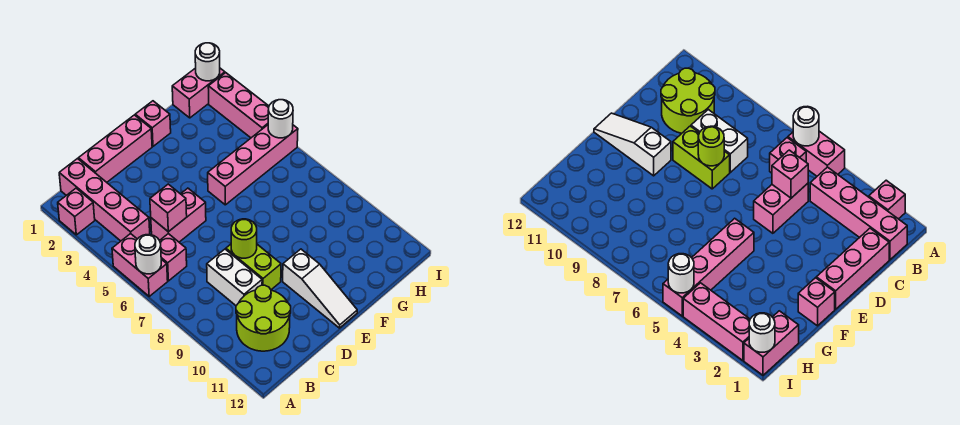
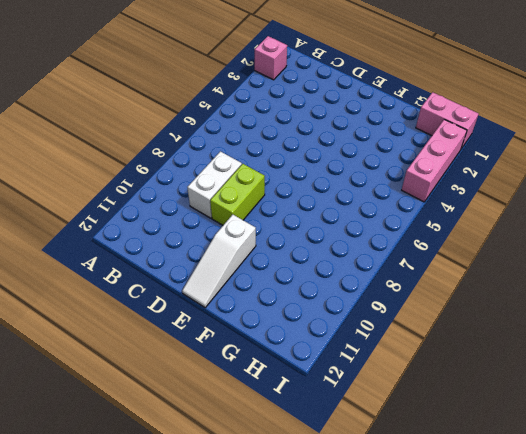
none -> pink 1x2 brick [112,234,168,296]
none -> pink 1x4 brick [59,159,150,241]
none -> pink 1x1 brick [160,234,187,281]

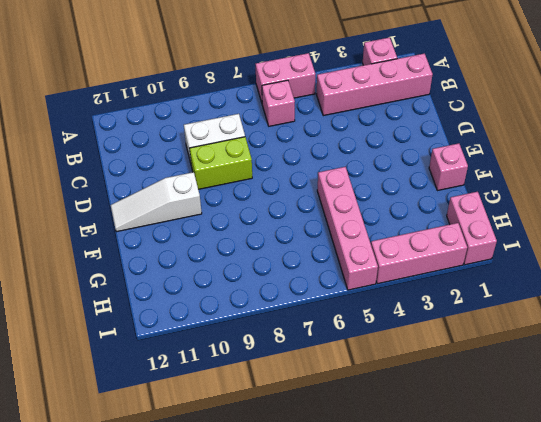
none -> lime 2x2 round brick [236,285,291,351]
none -> pink 1x3 brick [79,115,152,182]
none -> pink 1x2 brick [151,188,206,242]

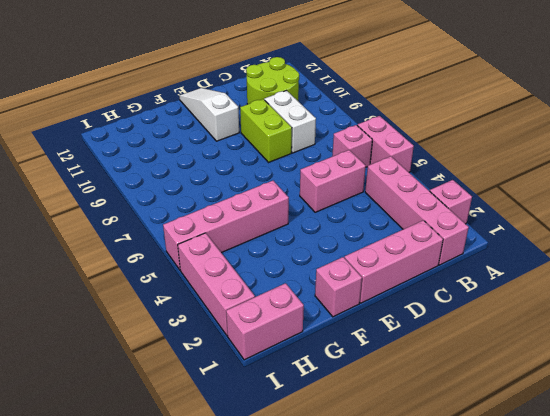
none -> white 1x1 round brick [135,235,161,274]
none -> pink 1x1 brick [150,184,187,232]
none -> lime 1x1 round brick [231,219,257,258]

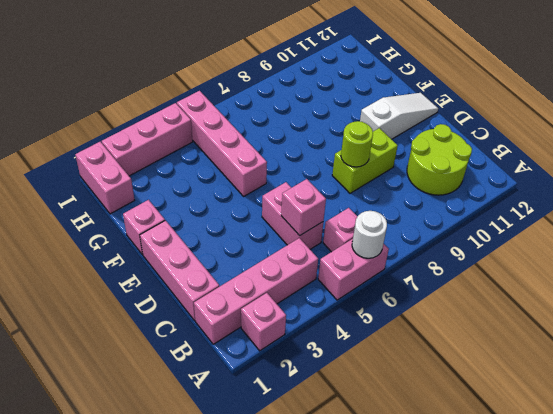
none -> white 1x2 brick [207,249,262,306]
none -> white 1x1 round brick [195,43,220,81]
none -> white 1x1 round brick [268,100,293,138]

